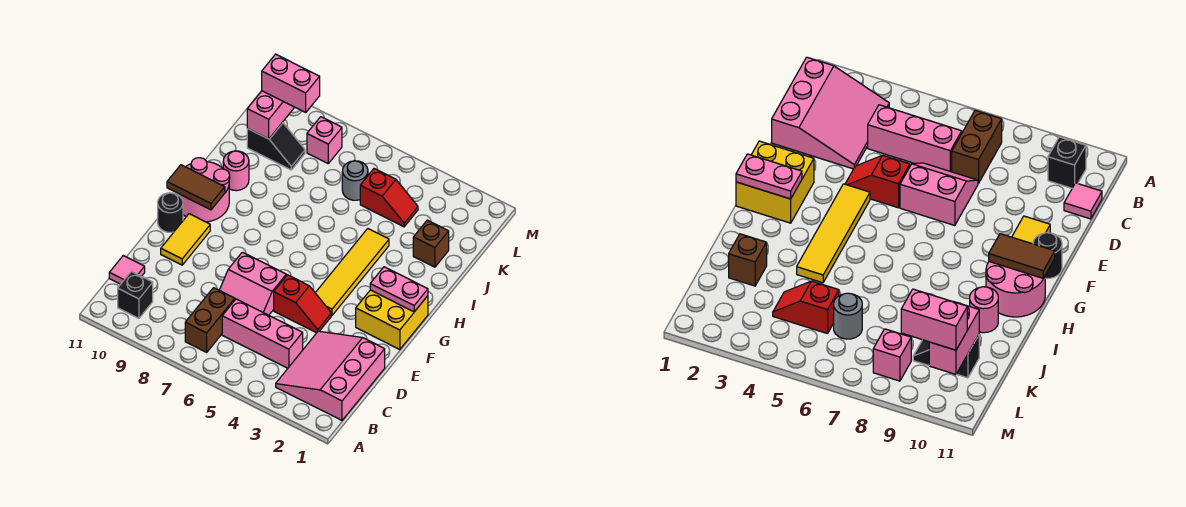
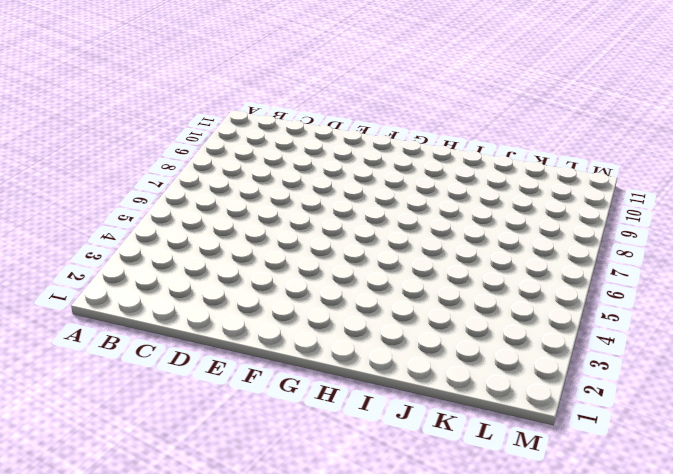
none -> pink 3x3 slope [276,331,385,420]
none -> brown 1x2 brick [185,288,235,352]
none -> black 1x1 brick [118,271,153,318]

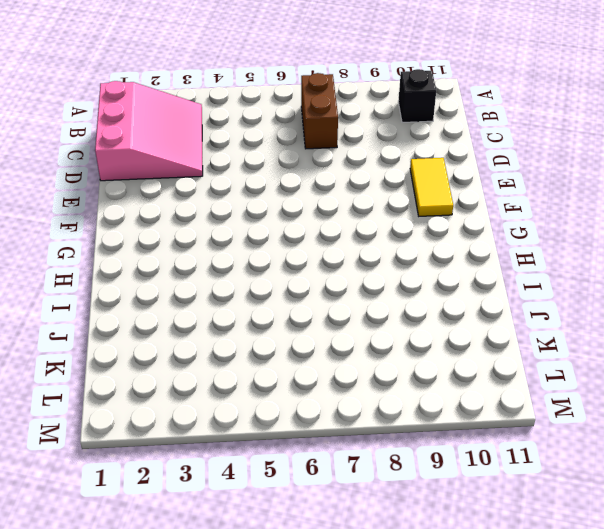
none -> pink 1x3 brick [222,299,303,368]
none -> pink 1x1 tile [109,256,145,284]
none -> pink 2x2 slope [219,252,286,315]

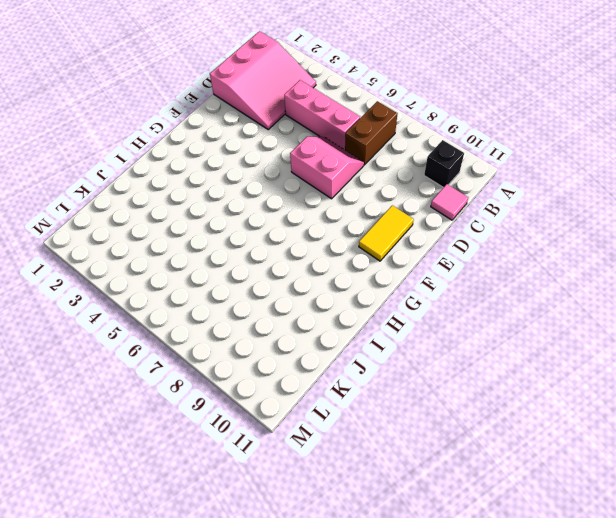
none -> red 1x2 slope [274,275,331,333]
none -> yellow 2x2 brick [356,290,428,350]
none -> yellow 1x4 tile [316,229,389,315]

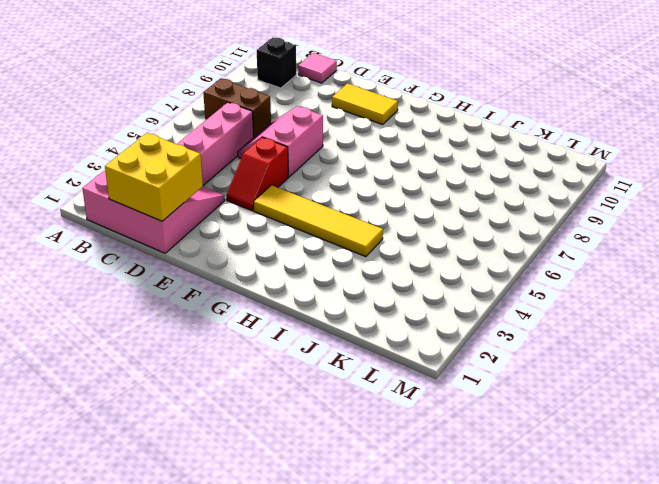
yellow 2x2 brick [105,133,203,221] -> yellow 2x2 brick moved to [356,290,428,350]
none -> black 1x1 round brick [158,193,183,232]
none -> pink 2x2 round brick [177,158,230,222]
none -> pink 1x1 round brick [223,151,249,191]

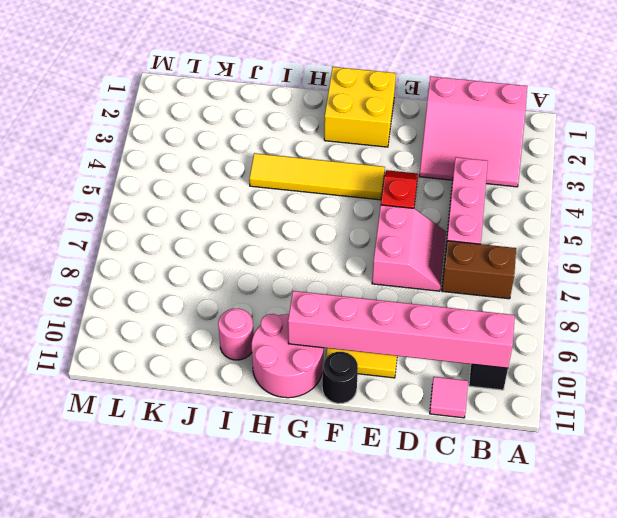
pink 1x6 brick [288,291,515,368] -> brown 1x2 tile [167,165,225,210]
none -> brown 1x1 brick [413,220,449,267]
none -> red 1x2 slope [360,169,418,227]
none -> grey 1x1 round brick [342,161,368,200]

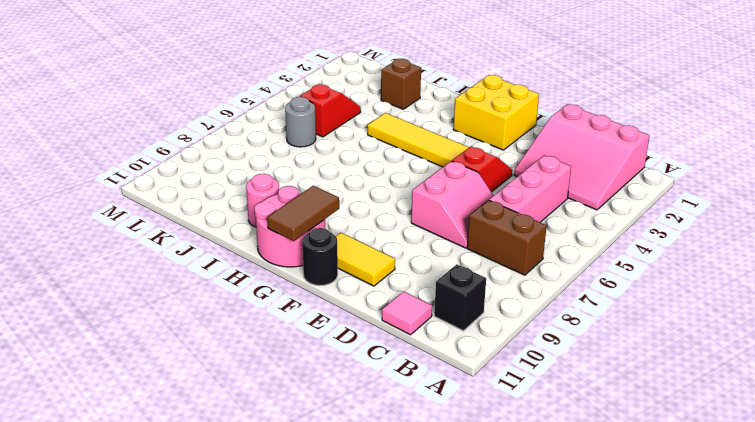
none -> black 1x2 slope [247,122,305,170]
none -> pink 1x1 brick [307,117,342,163]
none -> pink 1x2 plate [370,267,428,312]

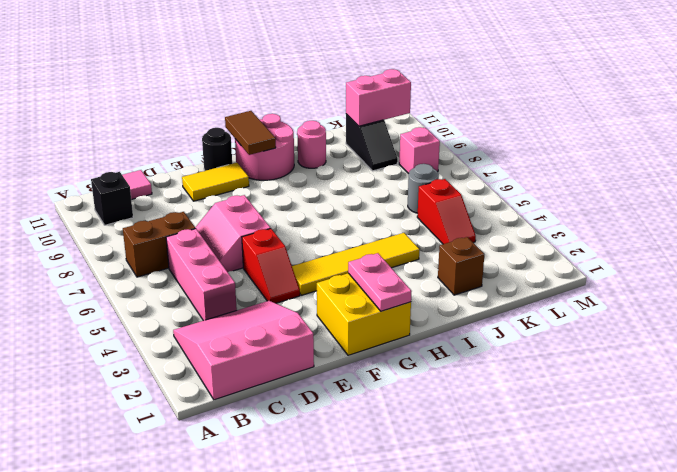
none -> pink 1x2 brick [262,54,320,112]

